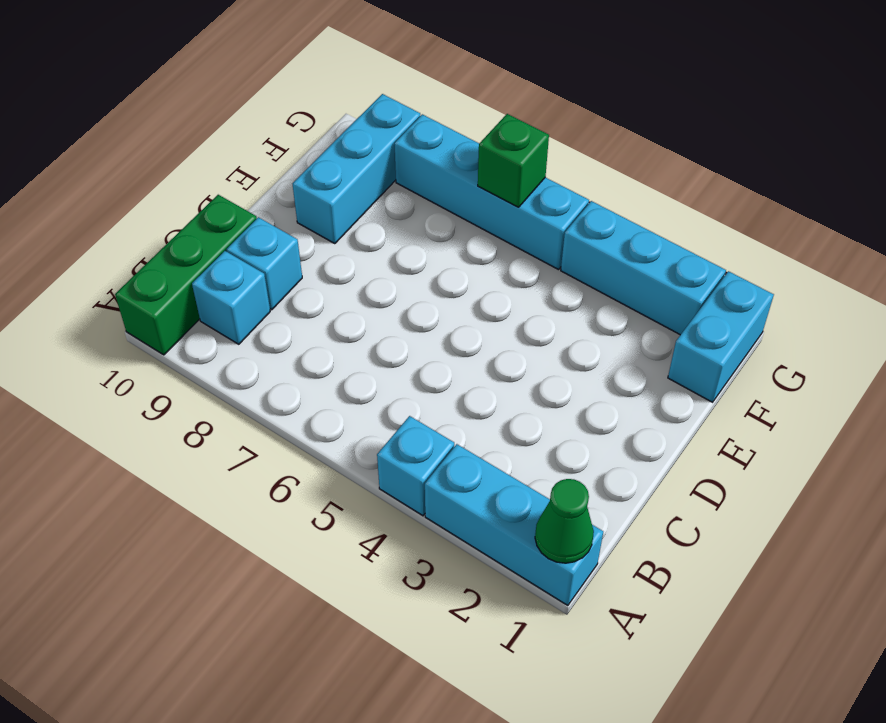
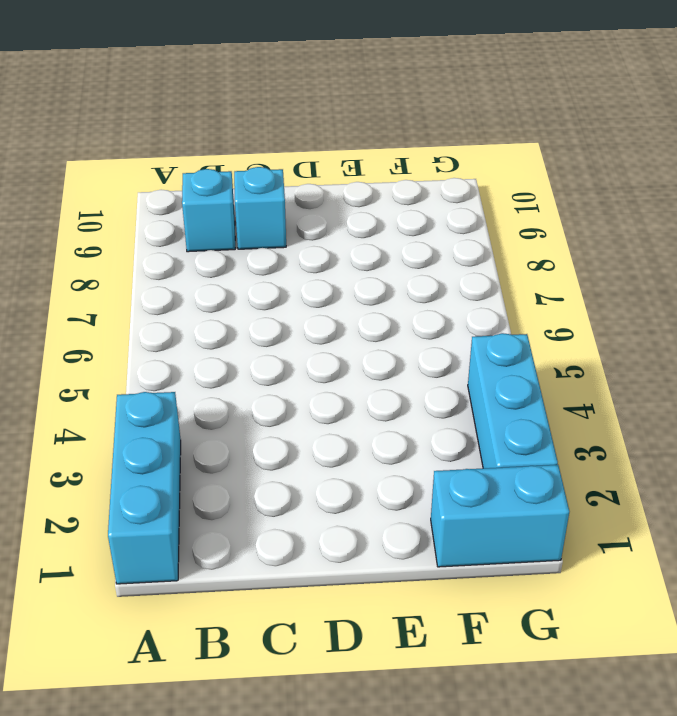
none -> cyan 1x1 brick [377,416,454,516]
none -> green 1x3 brick [115,195,257,355]

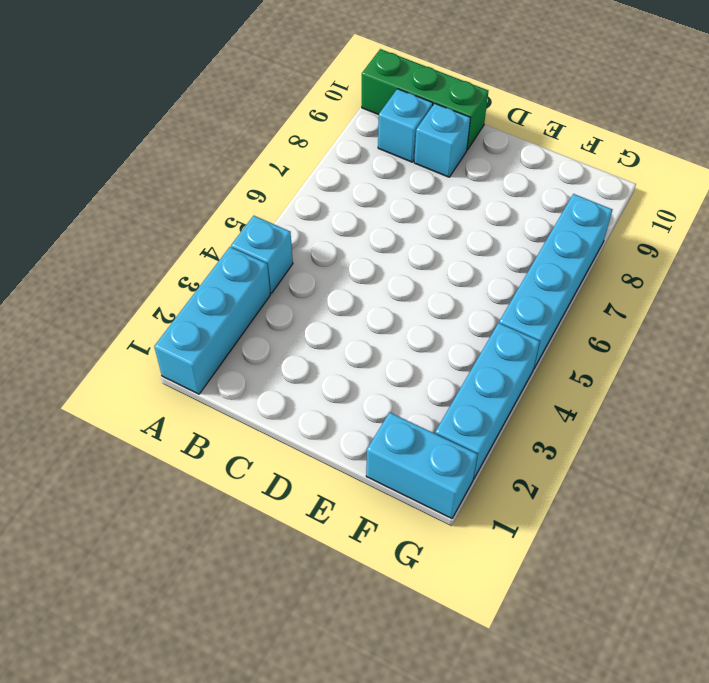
none -> cyan 1x3 brick [293,94,420,244]
none -> green 1x1 cone [535,479,594,563]

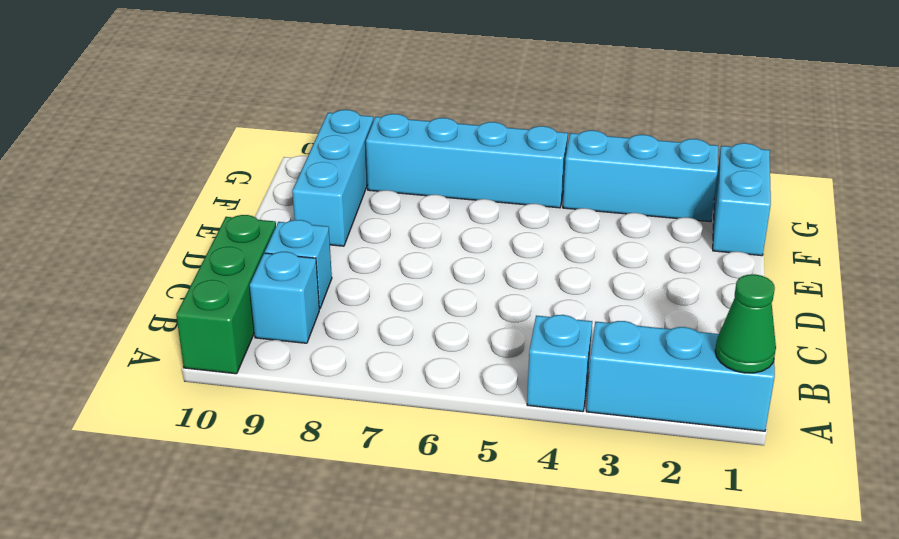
none -> green 1x1 brick [478,114,549,207]

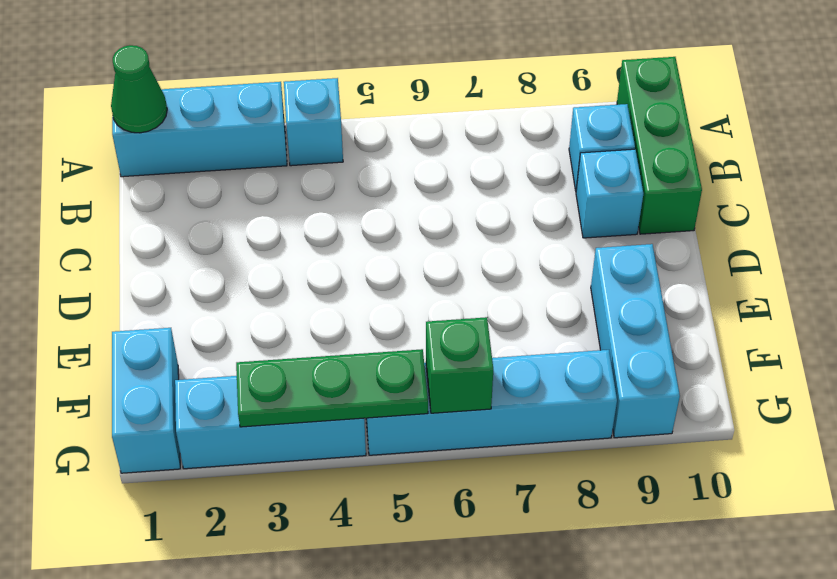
green 1x3 plate [236,349,428,427] -> none

